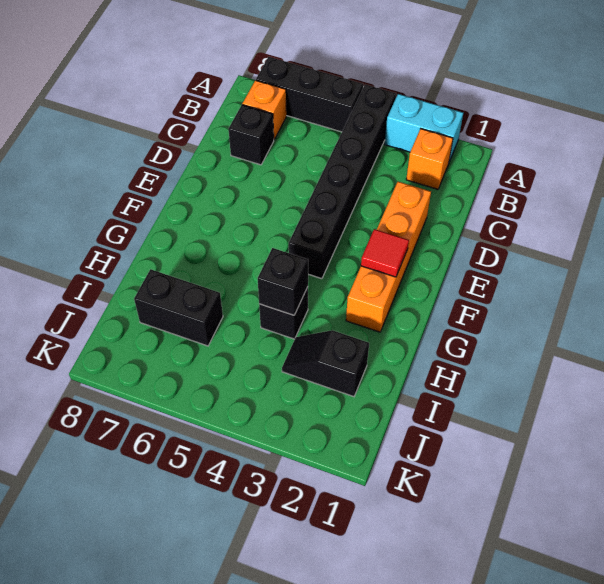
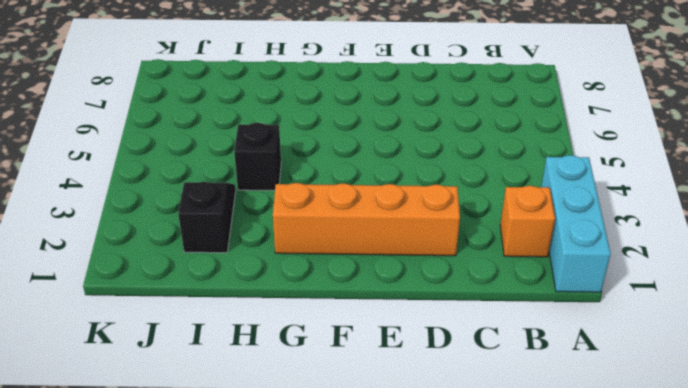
cyan 1x3 brick [541,155,611,292] -> cyan 1x2 brick [385,94,463,162]
none -> black 1x6 brick [289,84,396,279]
none -> black 1x3 brick [256,57,363,132]
none -> orange 1x1 brick [242,80,286,139]

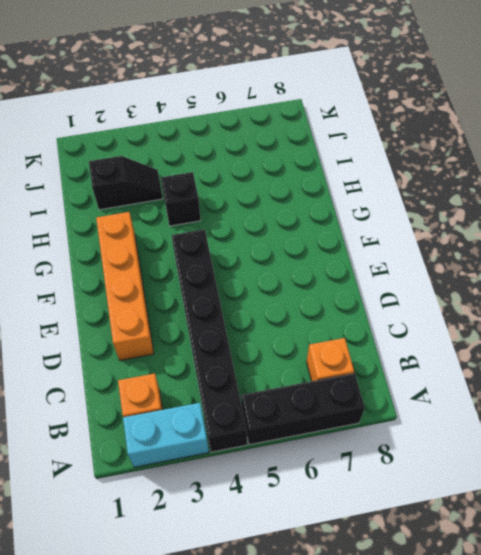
none -> black 1x1 brick [229,105,274,165]
none -> black 1x2 brick [134,269,223,346]
none -> red 1x1 tile [361,229,409,277]

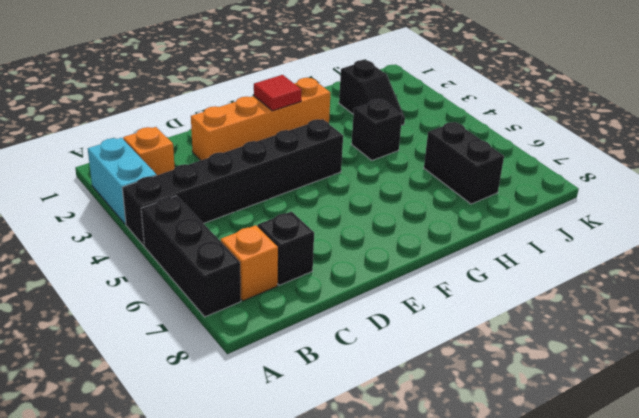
none -> black 1x1 brick [258,248,308,315]

